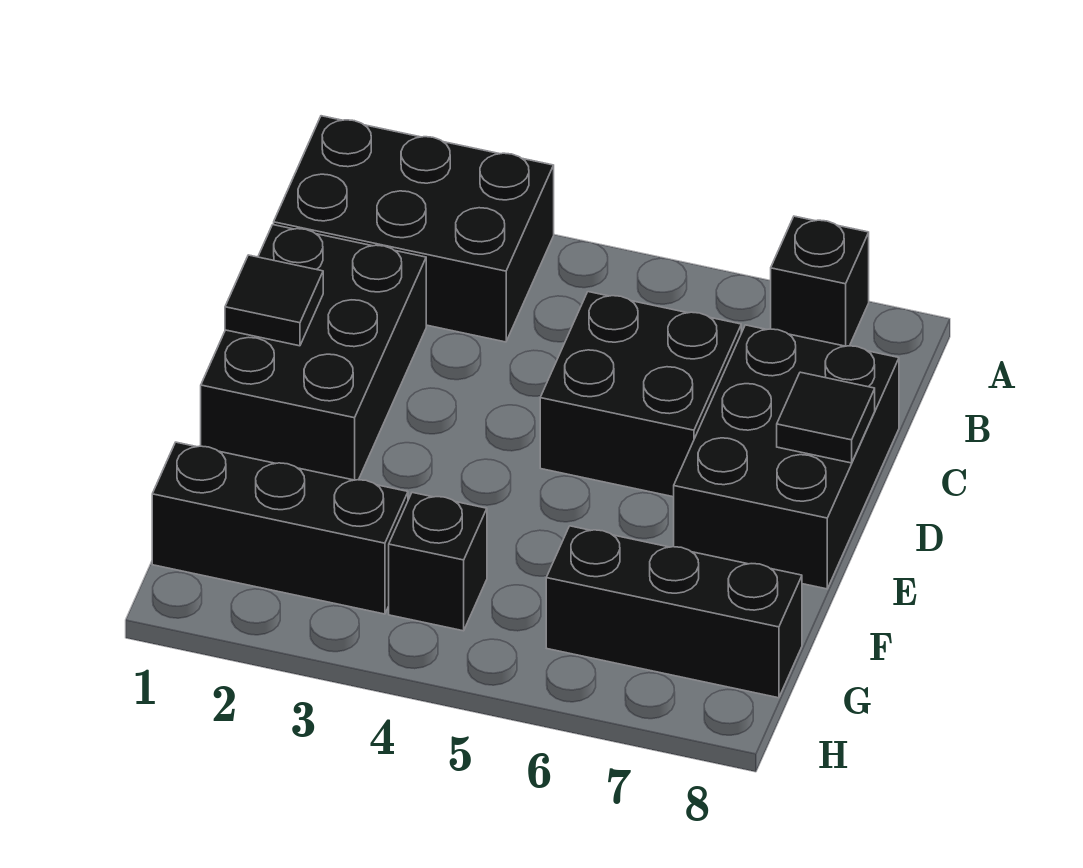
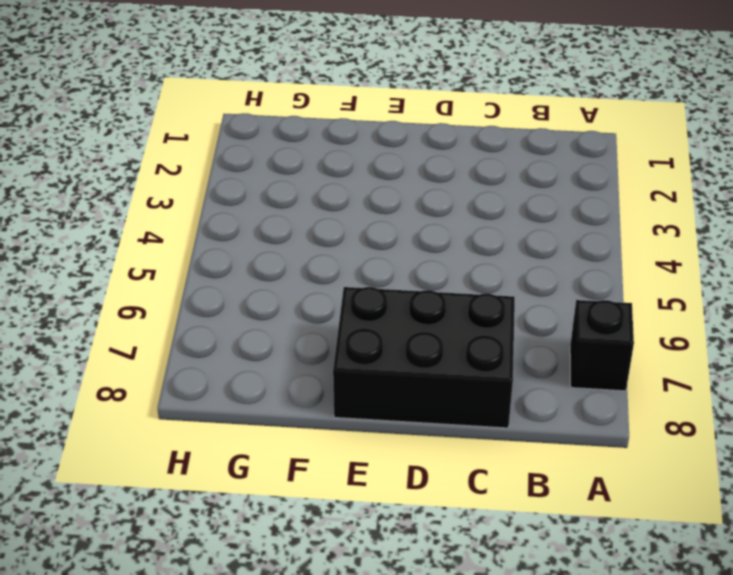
none -> black 2x3 brick [274,116,554,342]
none -> black 2x3 brick [201,225,426,480]

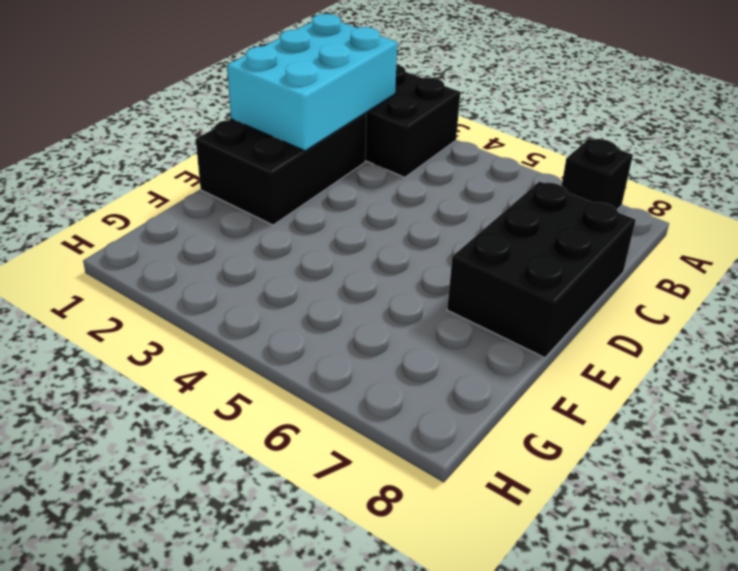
cyan 2x3 brick [227,14,397,151] -> black 1x1 tile [225,255,323,346]
none -> black 2x2 brick [540,292,741,497]
none -> black 1x3 brick [152,442,408,614]

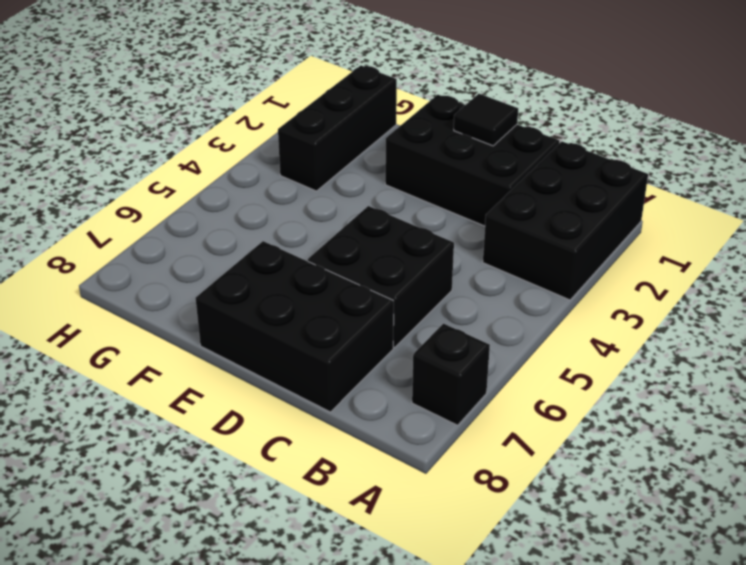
none -> black 1x1 brick [389,492,487,631]
none -> black 1x3 brick [546,526,802,698]

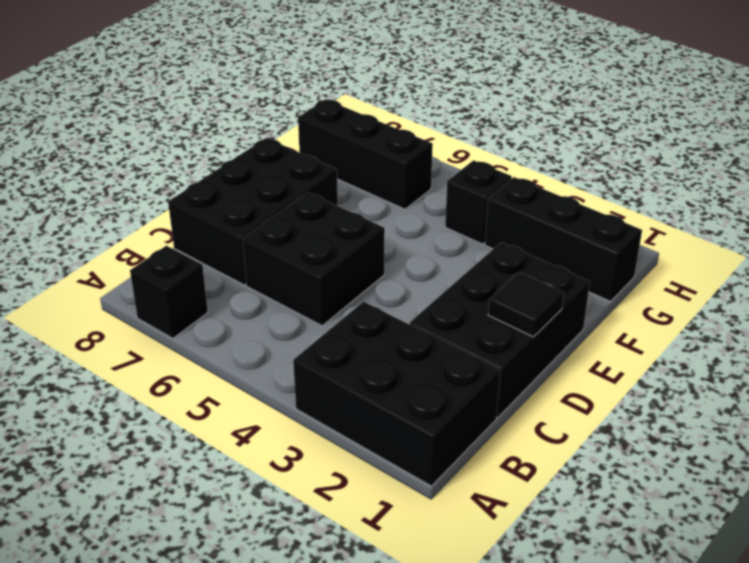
none -> black 1x1 tile [777,372,875,463]

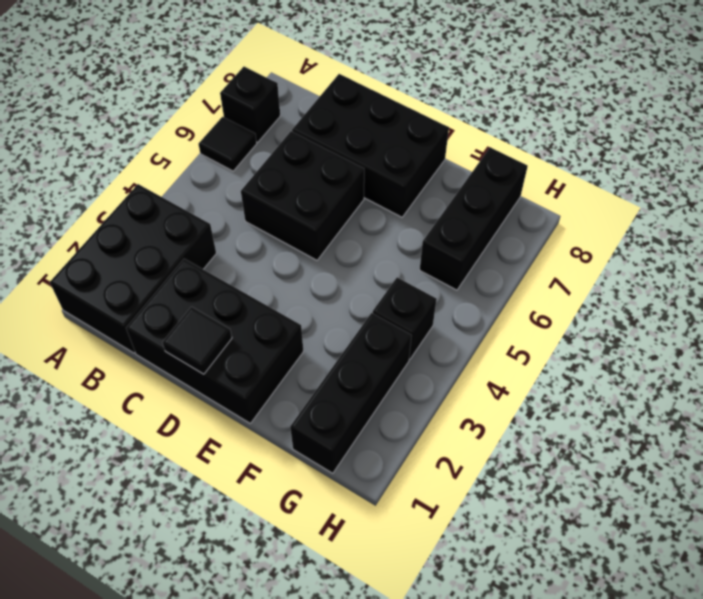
black 1x1 tile [199,117,257,171] -> black 1x1 tile moved to [777,372,875,463]

